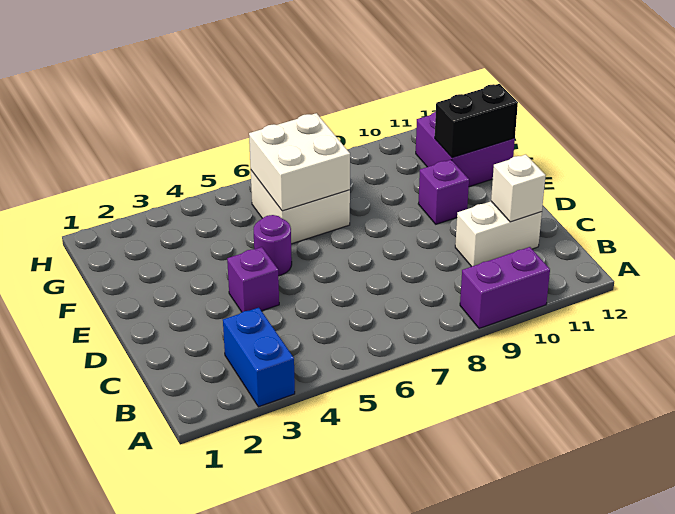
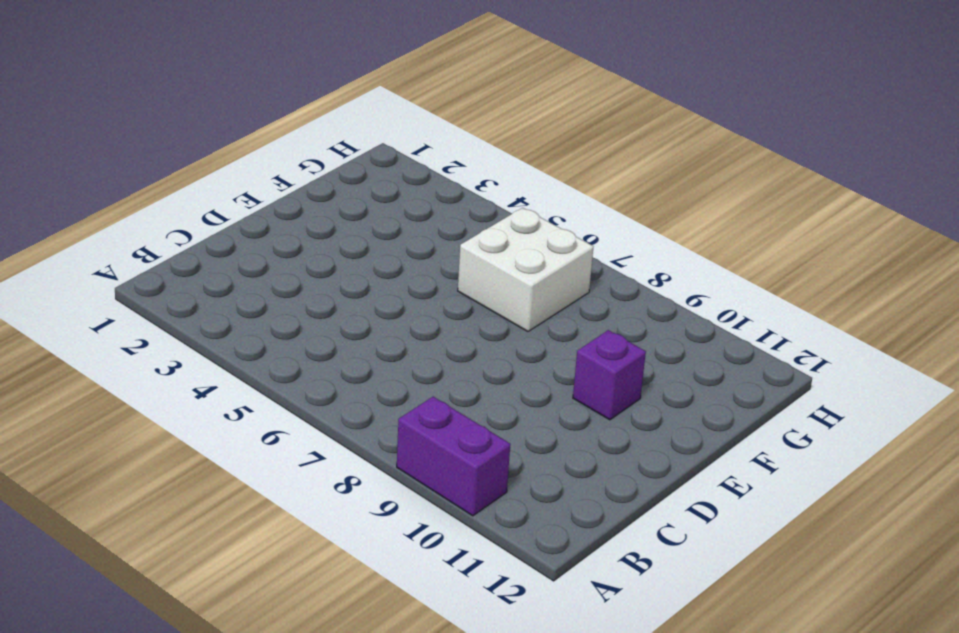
none -> blue 1x2 brick [223,308,295,407]
none -> white 1x2 brick [455,201,542,267]

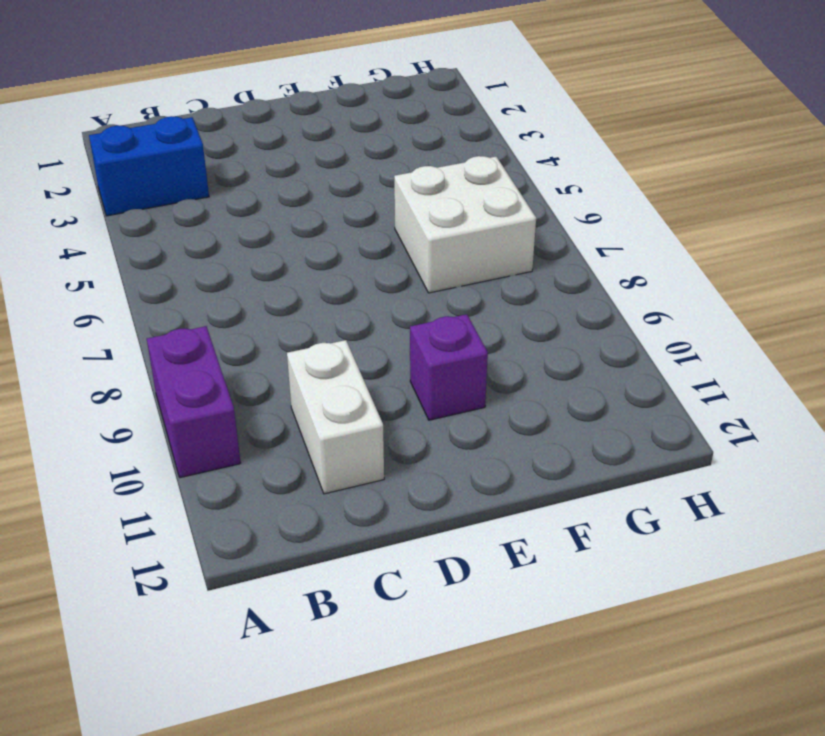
none -> purple 1x1 brick [227,247,279,312]
none -> purple 1x1 round brick [254,215,292,276]

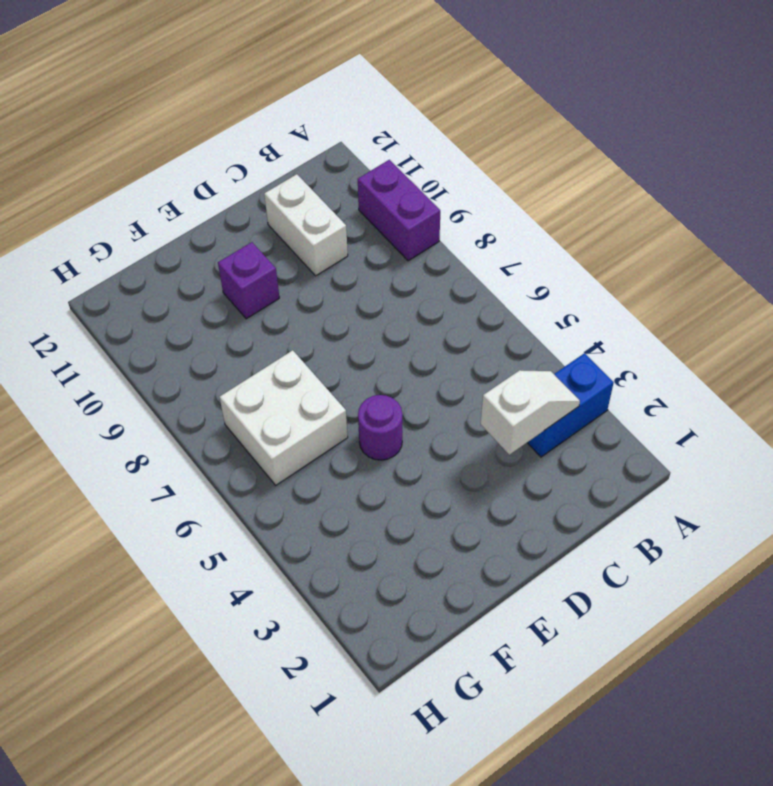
white 1x2 slope [481,370,580,455] -> none
none -> purple 1x1 brick [227,247,279,312]
none -> purple 2x2 brick [416,112,515,187]

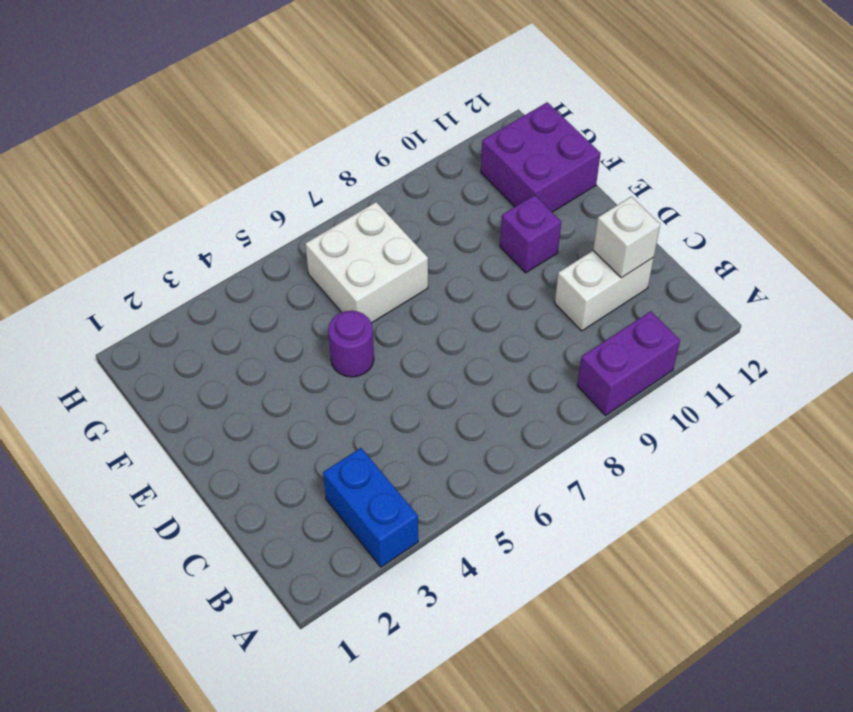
none -> purple 1x1 brick [227,247,279,312]
none -> white 2x2 brick [249,113,350,211]

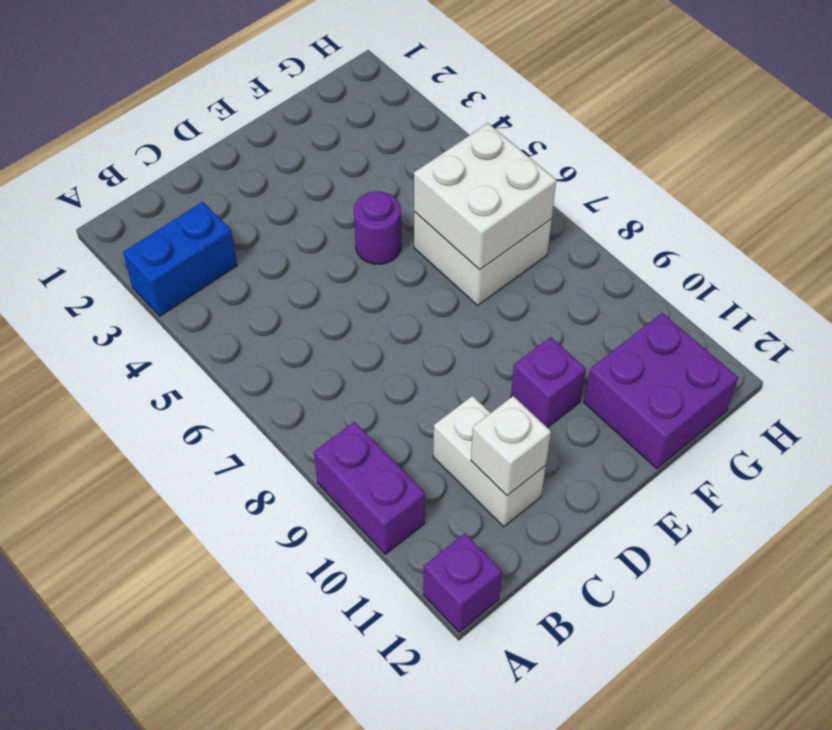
purple 1x1 brick [423,533,502,632] -> purple 1x1 brick moved to [227,247,279,312]
none -> black 1x2 brick [435,84,518,158]

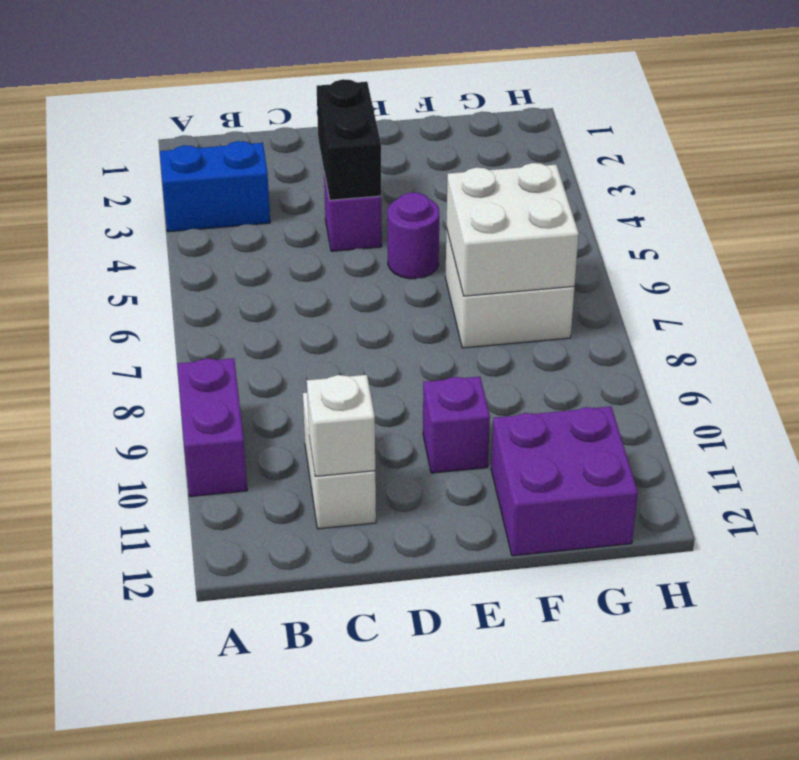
black 1x2 brick [317,79,381,200] -> black 1x2 brick moved to [435,84,518,158]

